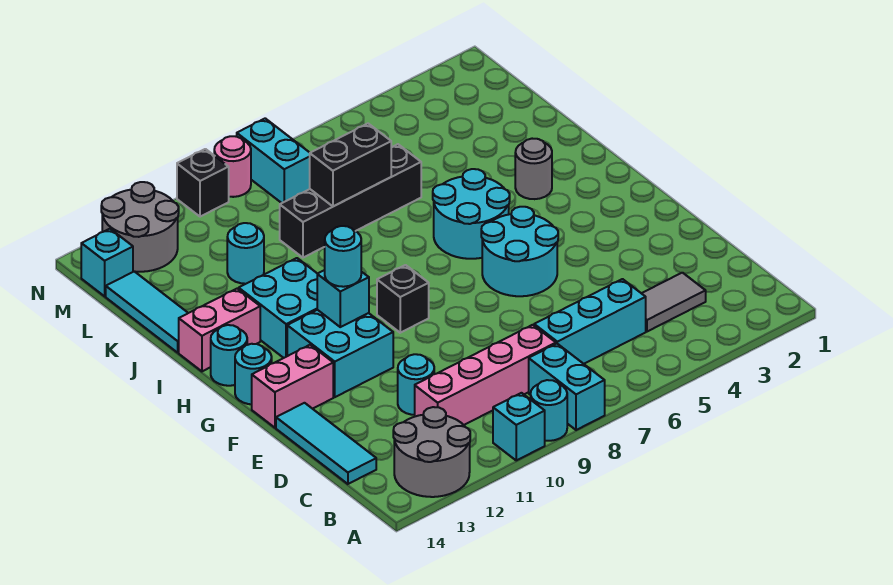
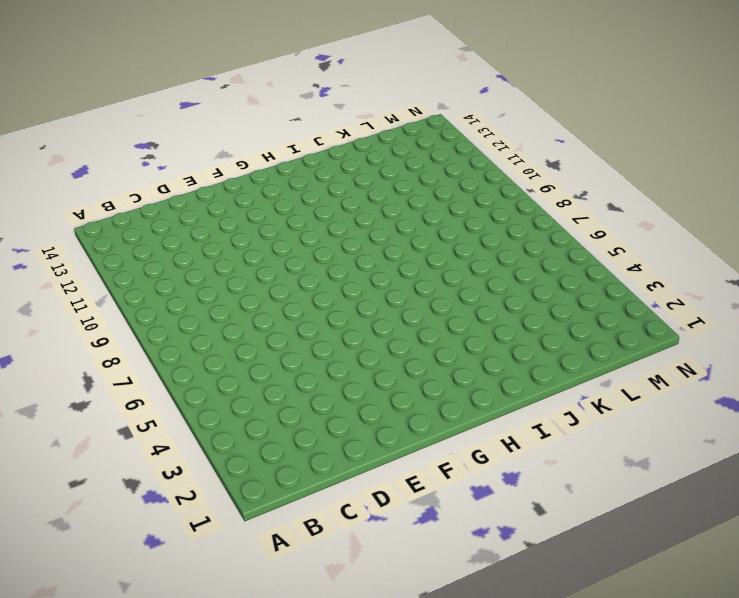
none -> cyan 1x2 brick [529,344,605,430]
none -> cyan 1x1 round brick [531,380,567,441]
none -> cyan 1x1 brick [493,393,545,460]
none -> grey 2x2 round brick [393,407,470,497]

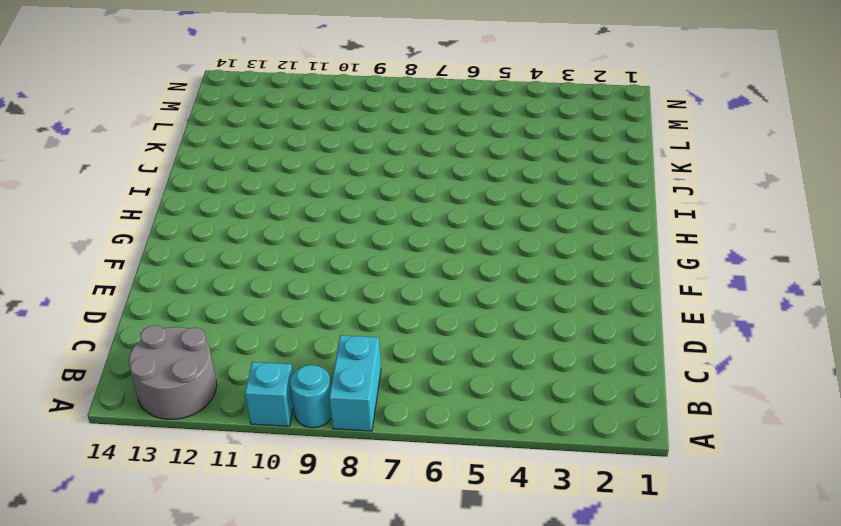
none -> grey 1x2 tile [642,273,706,332]
none -> cyan 1x3 brick [534,279,646,364]
none -> pink 1x4 brick [415,325,556,425]
none -> cyan 1x3 tile [276,403,376,484]

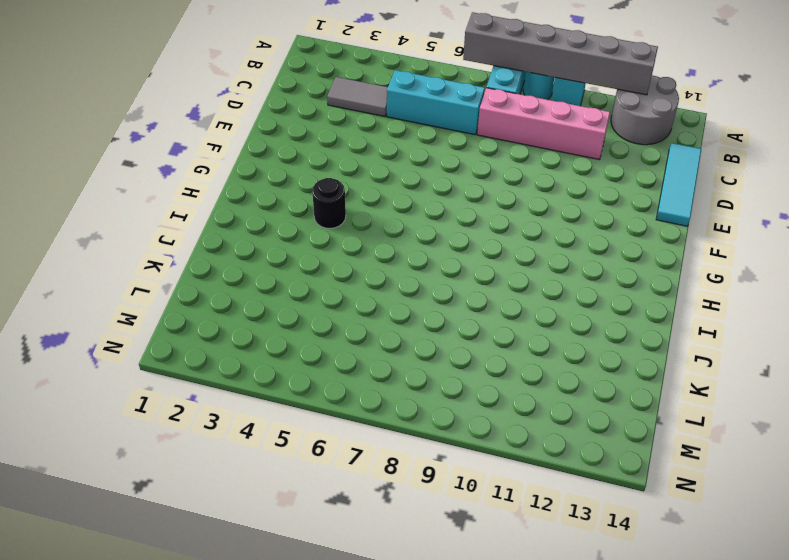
grey 1x6 brick [463,12,658,95] -> none
black 1x1 round brick [312,178,346,228] -> none
none -> cyan 1x1 round brick [398,354,434,415]
none -> cyan 2x2 round brick [481,207,558,296]
none -> cyan 2x2 brick [287,310,393,397]
none -> pink 1x2 brick [252,345,333,428]

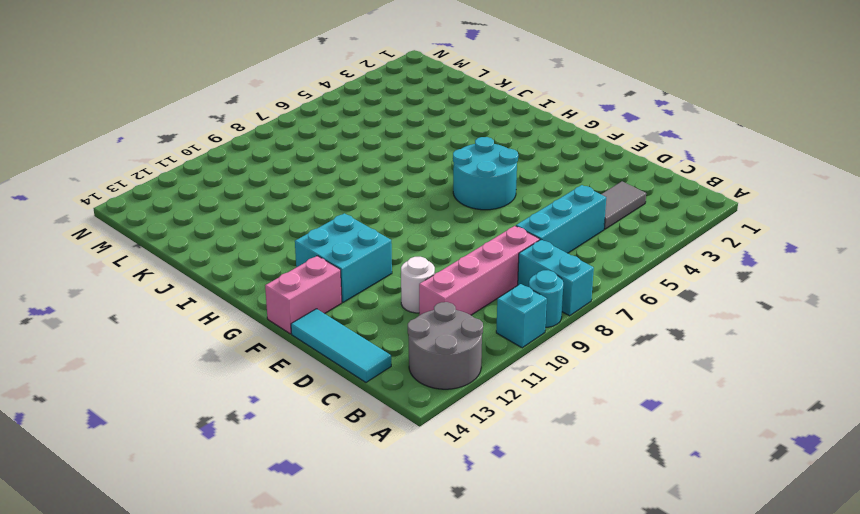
white 1x1 round brick [401,257,435,313] -> cyan 1x1 round brick [398,354,434,415]
none -> black 1x1 brick [377,265,429,333]
none -> cyan 1x1 round brick [235,344,272,404]
none -> cyan 2x2 round brick [433,169,510,259]
none -> cyan 2x2 brick [239,258,317,358]

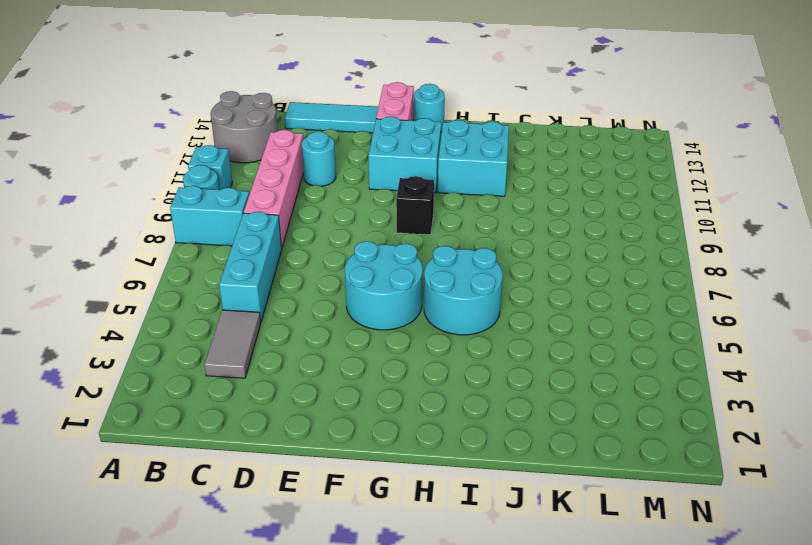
none -> cyan 1x1 round brick [211,325,247,386]
none -> grey 1x1 round brick [515,139,552,199]
none -> pink 1x2 brick [179,289,260,371]
none -> cyan 1x3 tile [106,271,188,353]

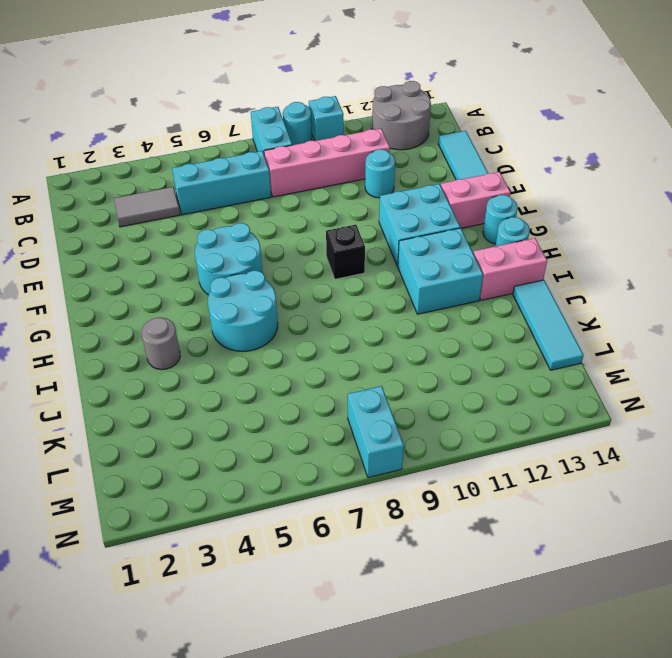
none -> black 1x4 brick [280,144,421,258]
none -> cyan 1x1 round brick [227,223,264,284]
none -> grey 2x2 round brick [101,182,179,272]
none -> cyan 1x1 brick [81,229,133,296]

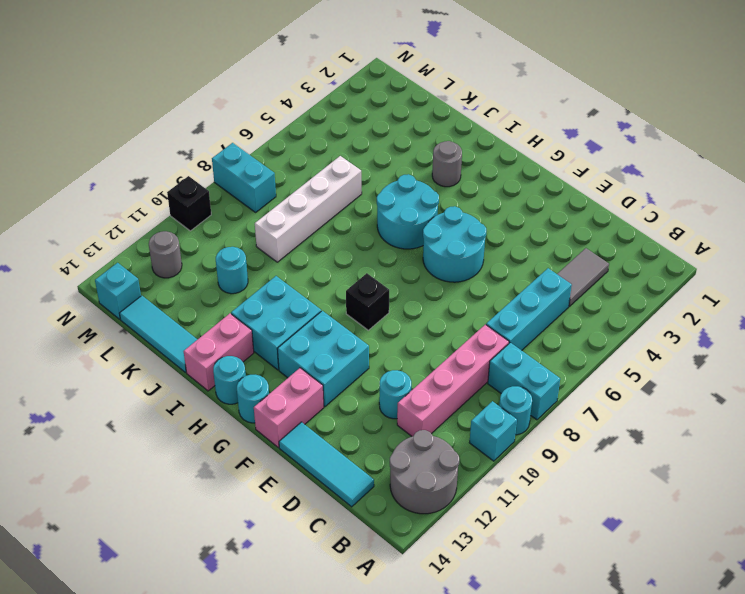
white 1x4 brick [255,156,362,262] -> black 1x4 brick [280,144,421,258]
grey 1x1 round brick [149,231,182,278] -> grey 2x2 round brick [101,182,179,272]
none -> pink 1x1 round brick [214,136,251,197]
none -> cyan 1x1 brick [317,270,369,327]
none -> black 1x2 brick [310,124,391,206]
none -> cyan 1x1 round brick [325,226,361,287]

